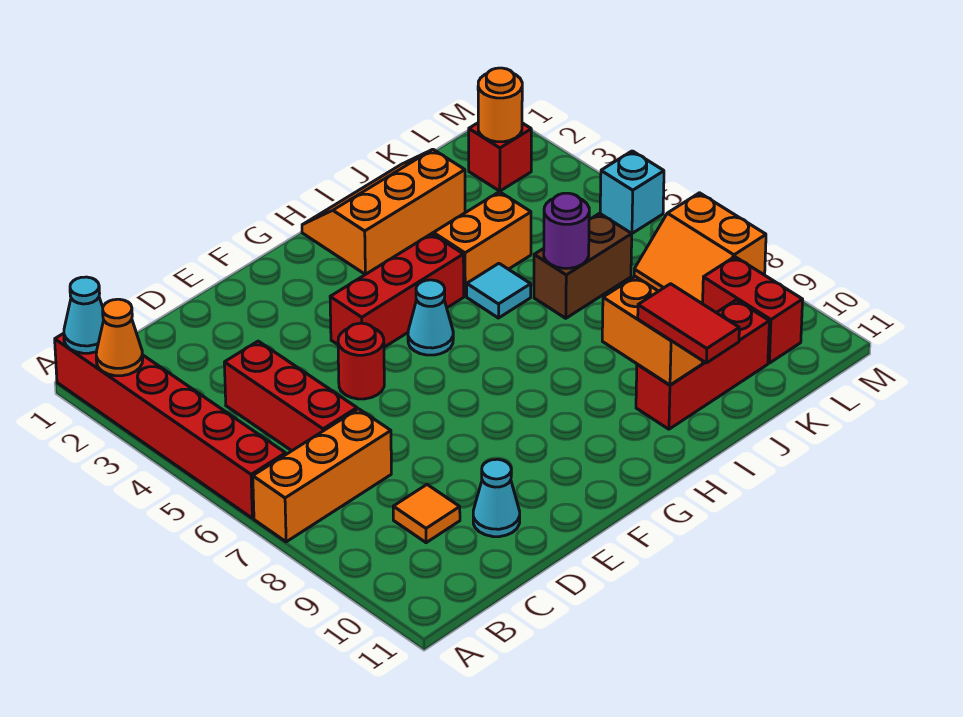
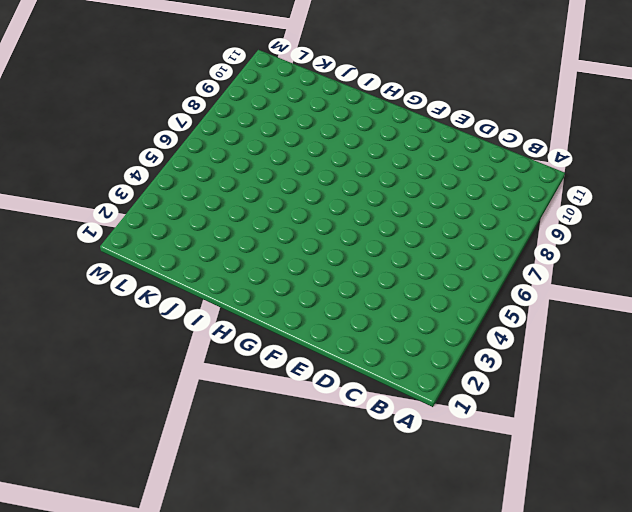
none -> red 1x6 brick [55,333,286,518]
none -> orange 1x3 brick [253,409,391,542]
none -> red 1x3 brick [224,341,357,451]

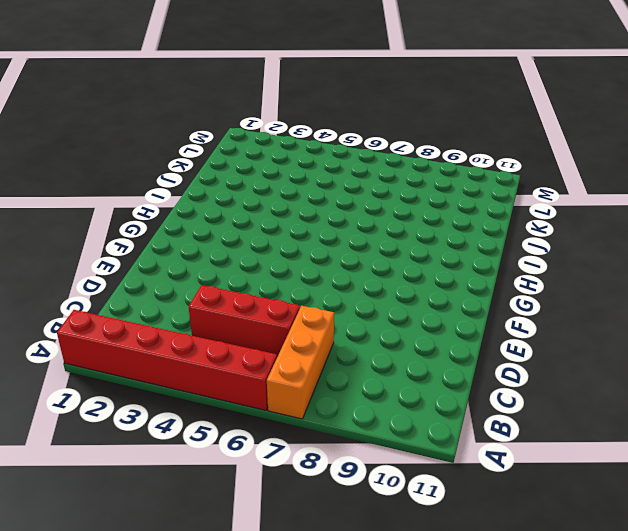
none -> orange 1x1 tile [393,485,460,543]
none -> cyan 1x1 cone [473,459,520,537]
none -> red 1x1 round brick [338,323,384,399]

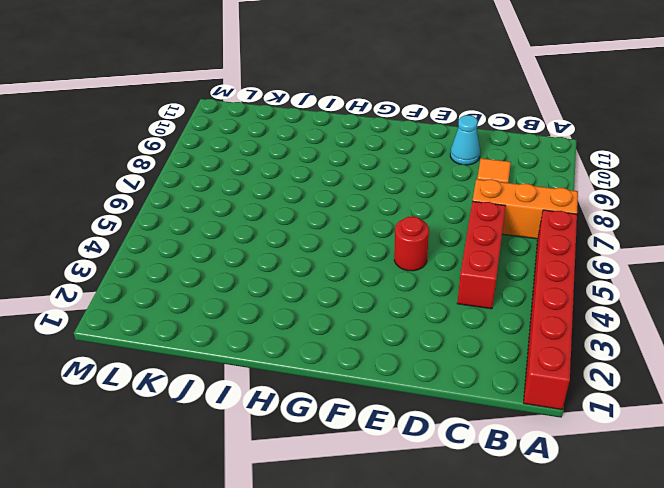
none -> red 1x3 brick [330,234,464,347]
none -> cyan 1x1 cone [408,280,453,355]
none -> orange 2x3 slope [302,149,465,274]

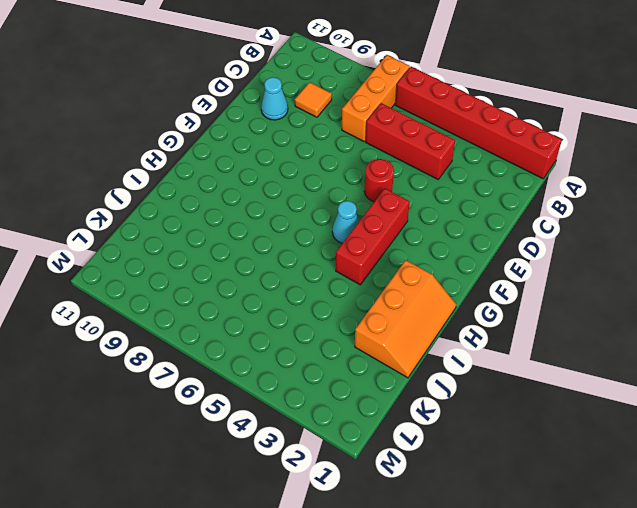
none -> orange 1x2 brick [433,192,531,296]
none -> cyan 1x1 tile [467,263,531,318]
none -> red 1x3 brick [636,300,769,429]

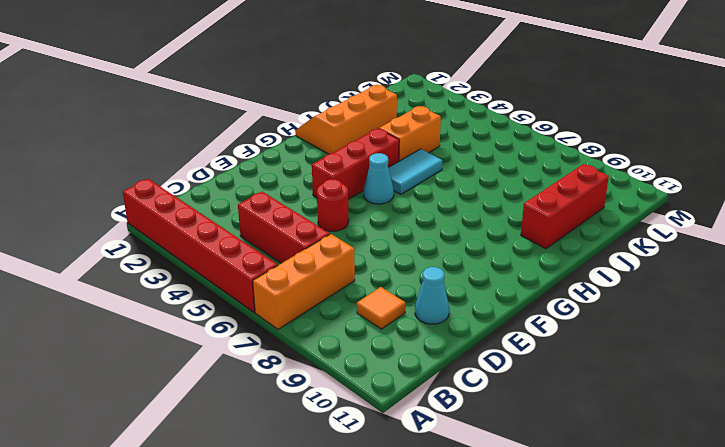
cyan 1x2 tile [388,149,442,194] -> cyan 1x1 tile [467,263,531,318]
none -> brown 1x2 brick [534,213,632,318]
none -> red 1x1 brick [469,123,531,191]
none -> orange 2x2 slope [634,193,766,304]

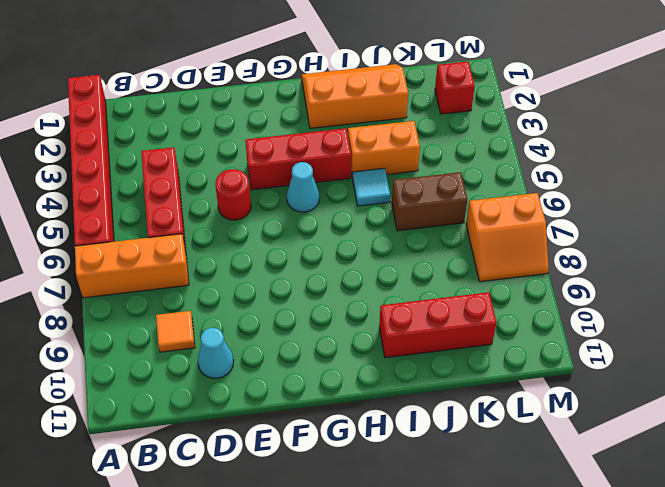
orange 2x2 slope [466,193,549,282] -> orange 2x2 slope turned to [634,193,766,304]
none -> red 1x2 brick [703,257,803,363]
none -> cyan 1x1 brick [600,151,664,234]
none -> cyan 1x1 cone [64,277,104,353]

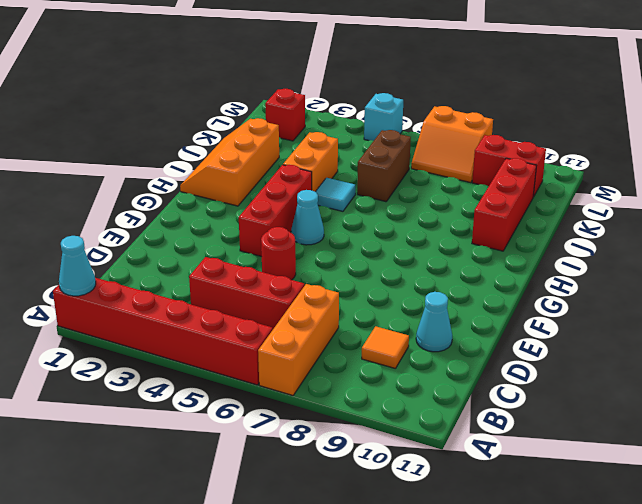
none -> orange 1x1 cone [96,299,143,376]
none -> orange 1x2 brick [602,277,702,385]
none -> purple 1x1 round brick [544,193,589,268]

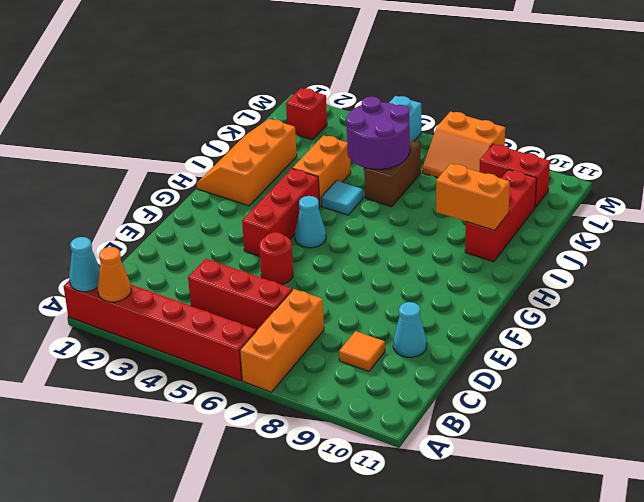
purple 2x2 round brick [346,97,410,169] -> purple 1x1 round brick [544,193,589,268]
none -> orange 1x1 round brick [478,68,522,142]
none -> red 1x2 tile [638,284,739,363]

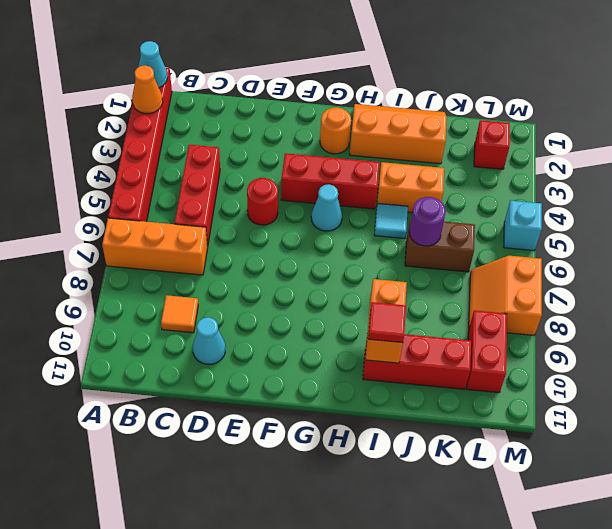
orange 1x1 round brick [320,107,351,154] -> orange 1x1 round brick moved to [478,68,522,142]
red 1x1 tile [368,302,406,343] -> red 1x2 tile [638,284,739,363]

